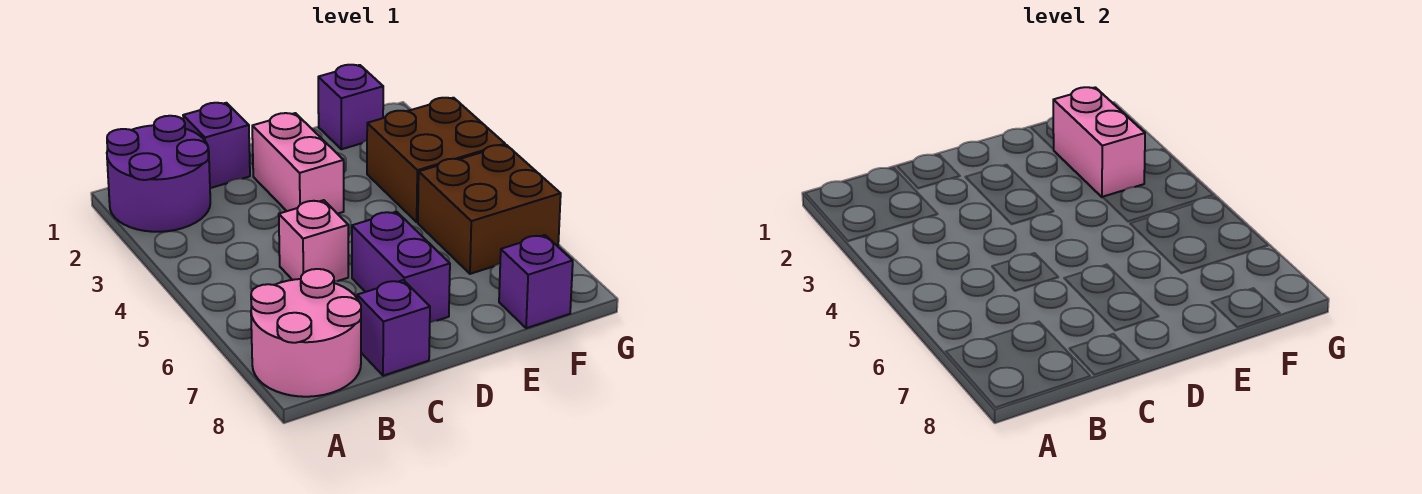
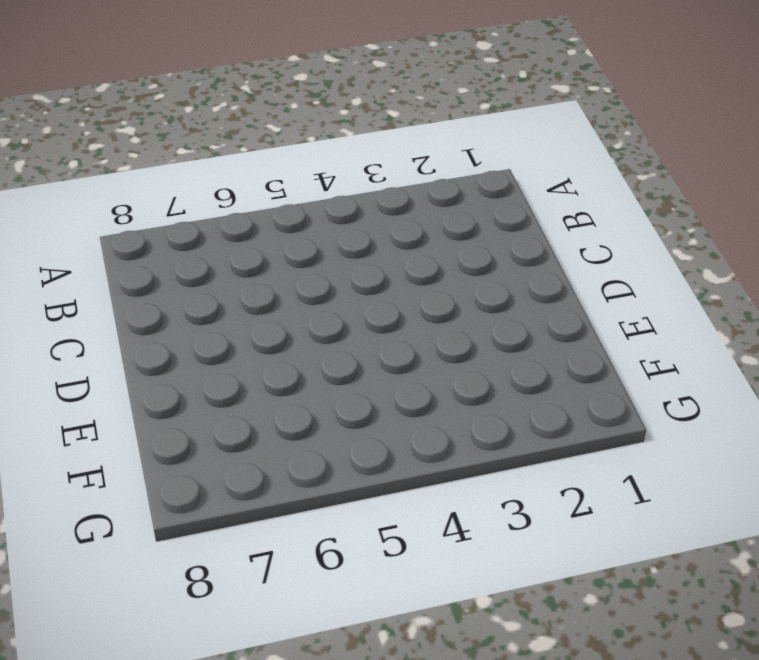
none -> purple 2x2 round brick [107,116,210,232]
none -> pink 2x2 round brick [251,269,361,397]
none -> purple 1x1 brick [183,103,250,188]

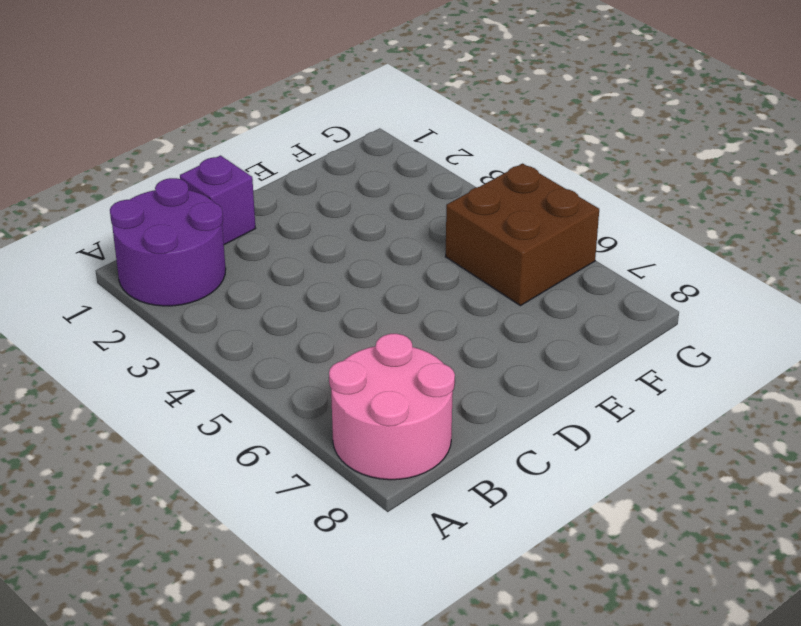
none -> pink 1x1 brick [279,200,348,281]
none -> purple 1x1 brick [357,280,430,376]
none -> pink 1x2 brick [252,113,344,214]

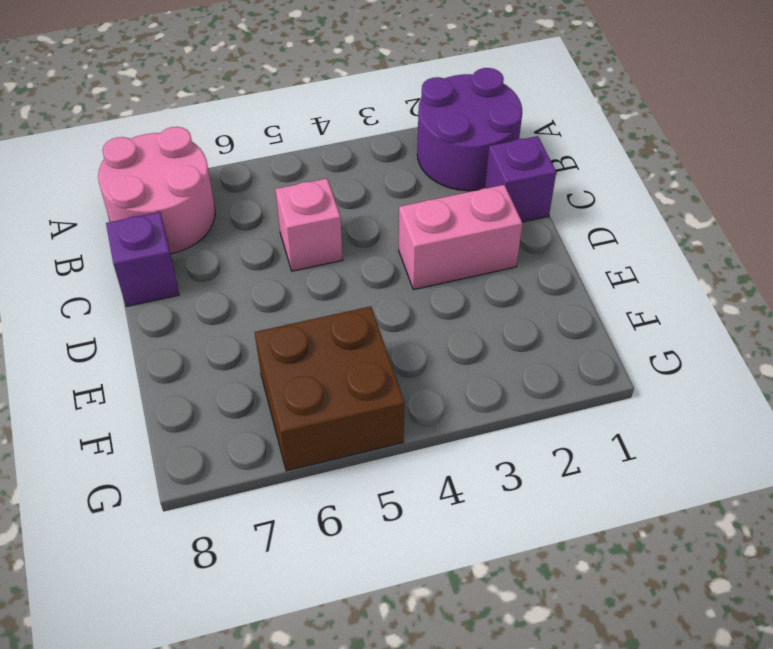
none -> purple 1x2 brick [352,212,450,322]
none -> purple 1x1 brick [318,65,383,149]
none -> brown 2x2 brick [367,98,505,222]

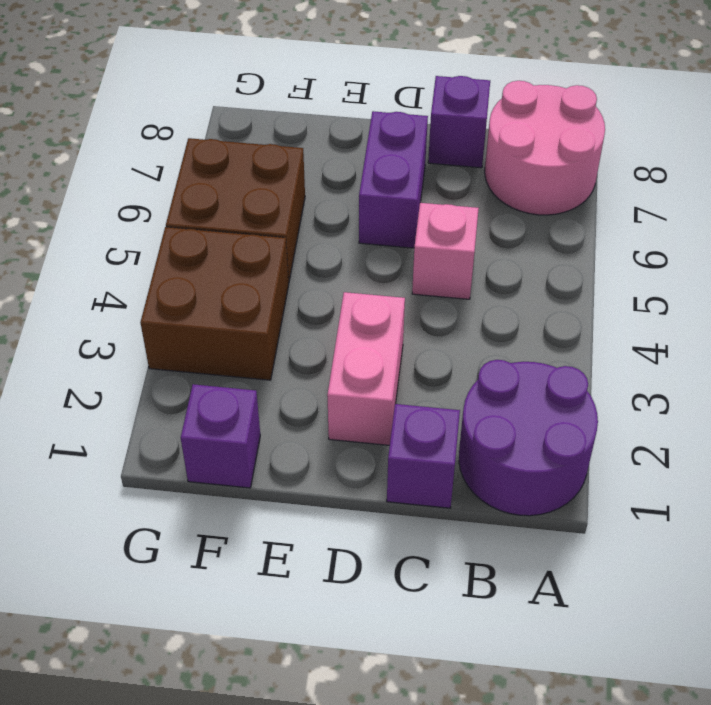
none -> purple 1x1 brick [499,235,573,328]
none -> pink 1x2 brick [1053,87,1145,197]

